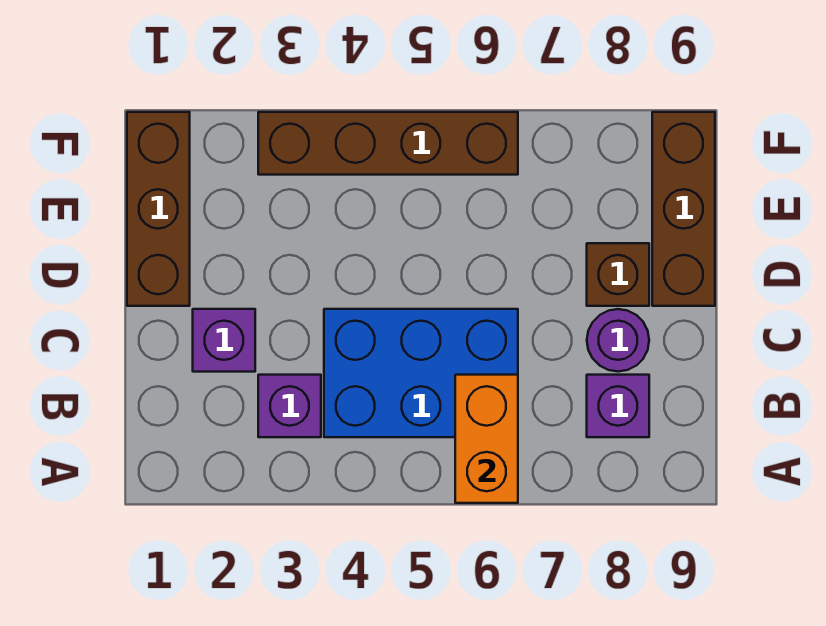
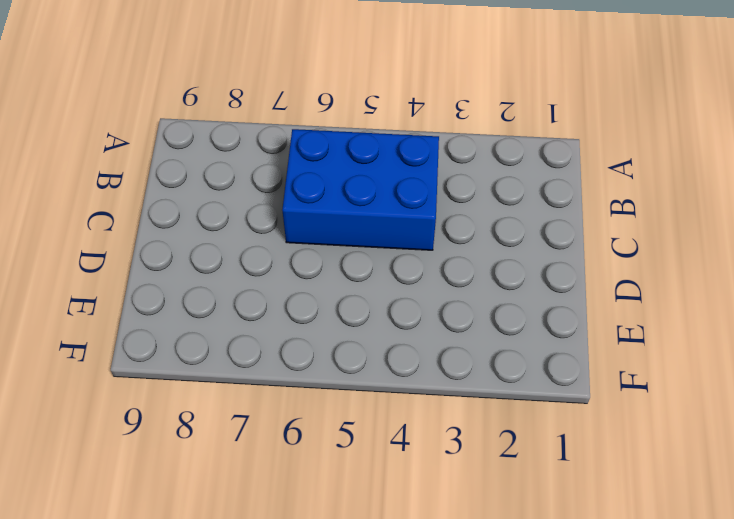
none -> purple 1x1 brick [258,375,321,437]
none -> purple 1x1 brick [587,375,649,437]

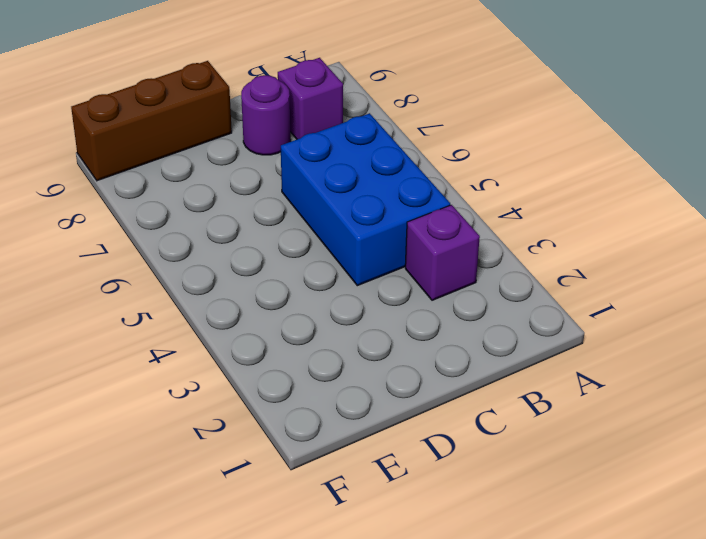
none -> purple 1x1 brick [193,309,255,372]
none -> brown 1x3 brick [127,112,190,306]

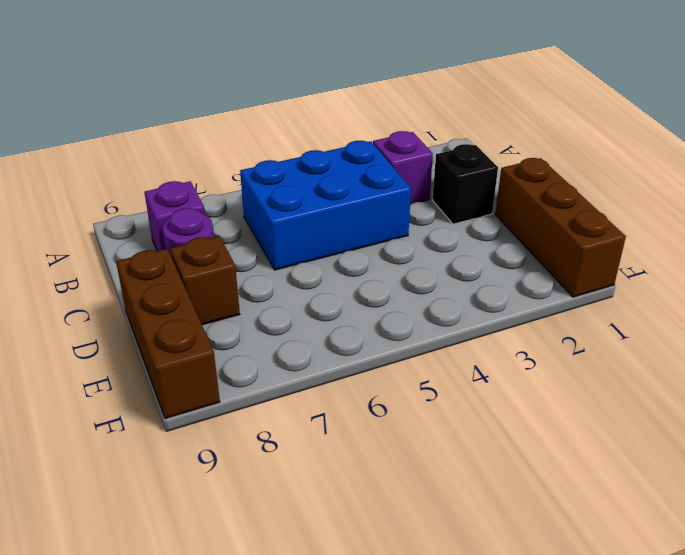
black 1x1 brick [432,144,498,224] -> purple 1x1 brick [193,309,255,372]
none -> brown 1x4 brick [258,112,518,175]
none -> orange 1x2 brick [455,375,518,503]

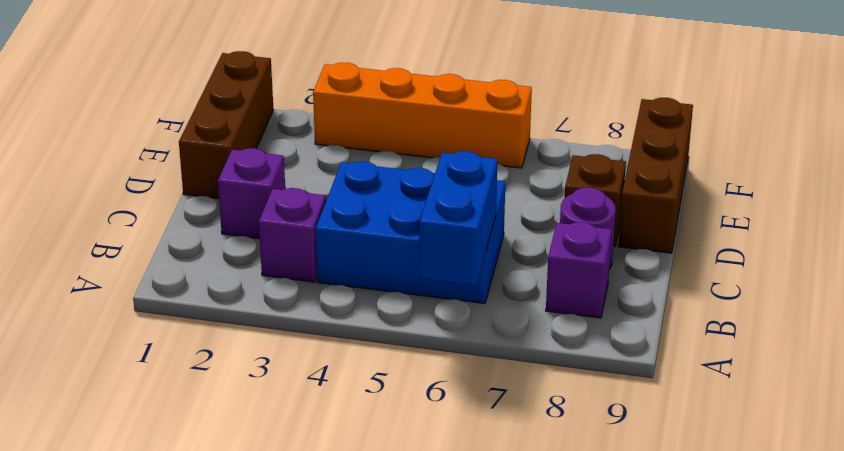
blue 1x2 brick [419,151,497,286] -> orange 1x2 brick [455,375,518,503]
orange 1x4 brick [313,62,532,168] -> brown 1x4 brick [258,112,518,175]

